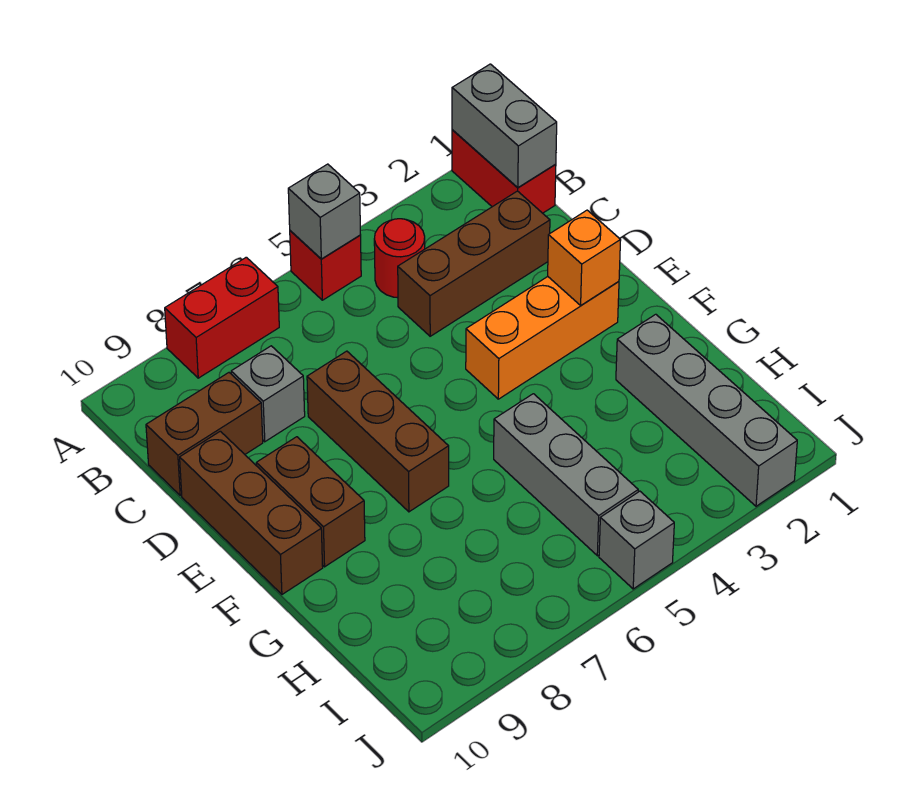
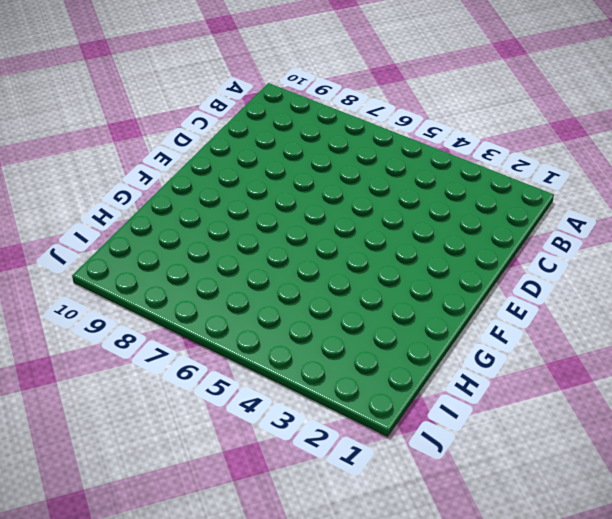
none -> red 1x2 brick [452,130,556,213]
none -> red 1x1 brick [290,231,361,300]
none -> red 1x2 brick [165,257,279,378]

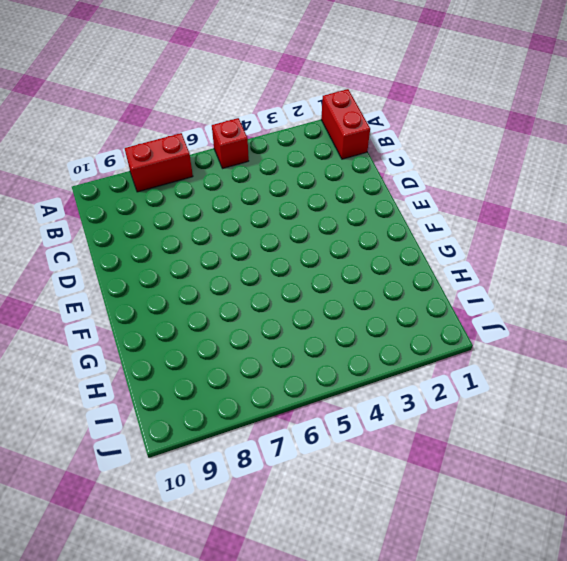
none -> red 1x1 round brick [374,219,425,298]
none -> brown 1x3 brick [398,191,550,336]
none -> grey 1x1 brick [231,346,305,442]

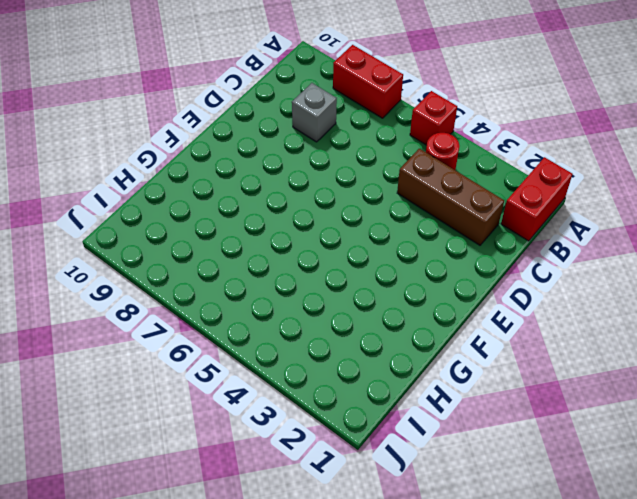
none -> brown 1x2 brick [146,373,263,495]
none -> brown 1x3 brick [307,351,449,512]
none -> brown 1x3 brick [180,431,323,594]

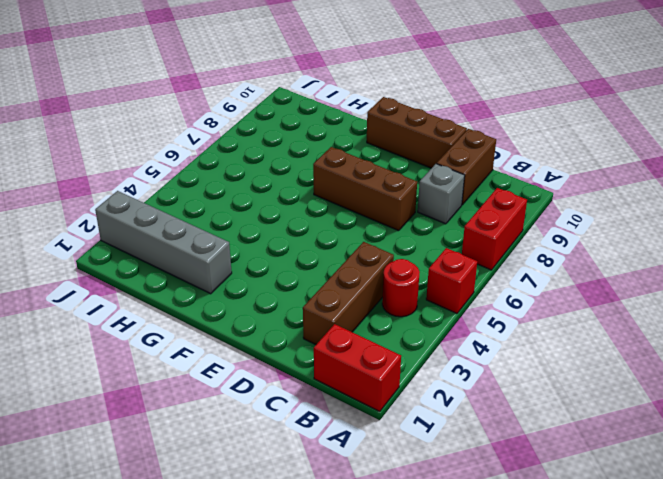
none -> orange 1x3 brick [466,277,619,399]
none -> brown 1x2 brick [256,437,365,567]
none -> grey 1x3 brick [494,394,638,556]

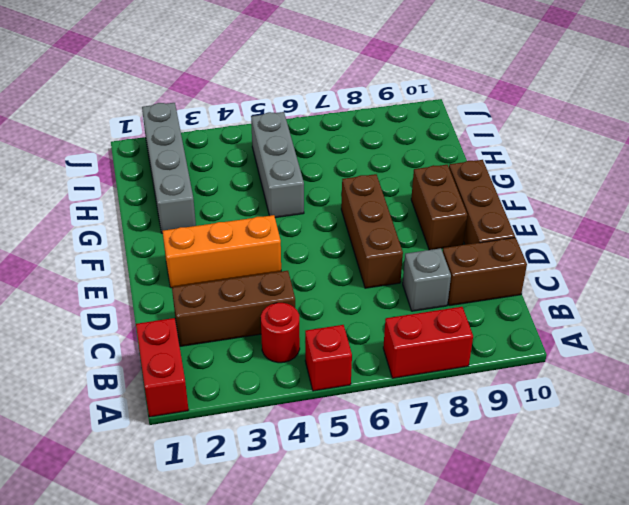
none -> grey 1x1 brick [599,491,674,589]
none -> grey 1x2 brick [452,64,557,188]
none -> grey 1x1 brick [288,164,360,259]

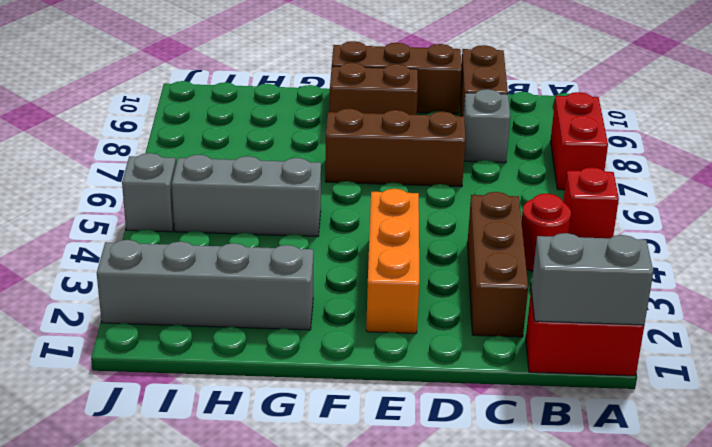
none -> grey 1x1 brick [288,164,360,259]
none -> orange 1x1 brick [548,210,621,305]

